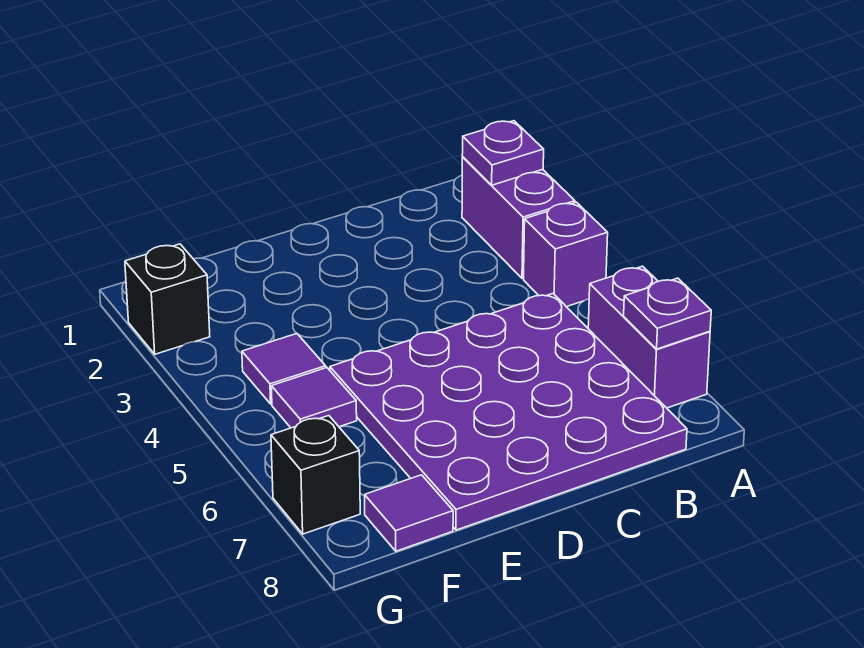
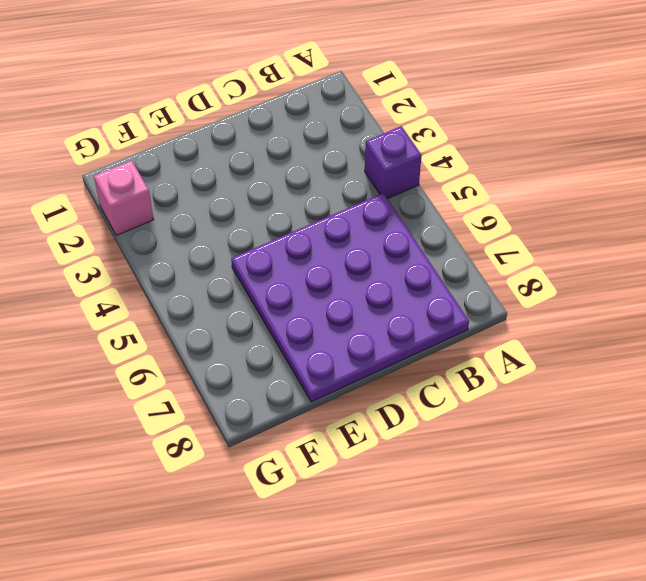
pink 1x1 brick [94,161,154,235] -> black 1x1 brick [125,244,210,354]
none -> purple 1x2 brick [462,157,575,278]
none -> purple 1x2 brick [588,266,710,408]

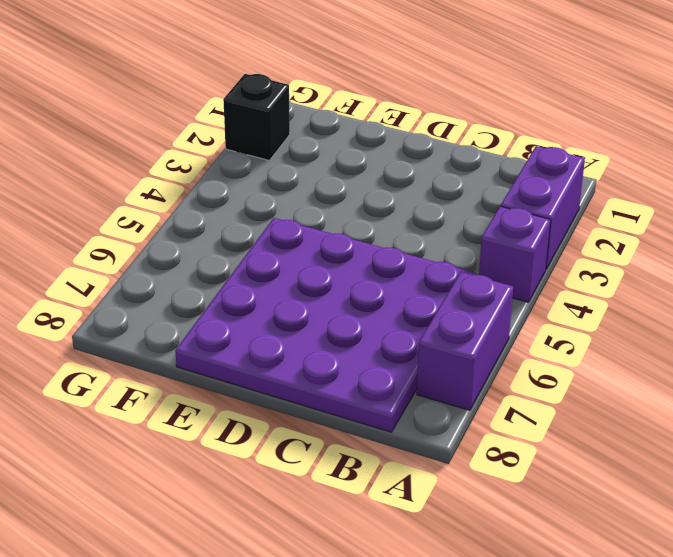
none -> purple 1x1 tile [242,334,326,404]
none -> purple 1x1 tile [271,368,357,428]

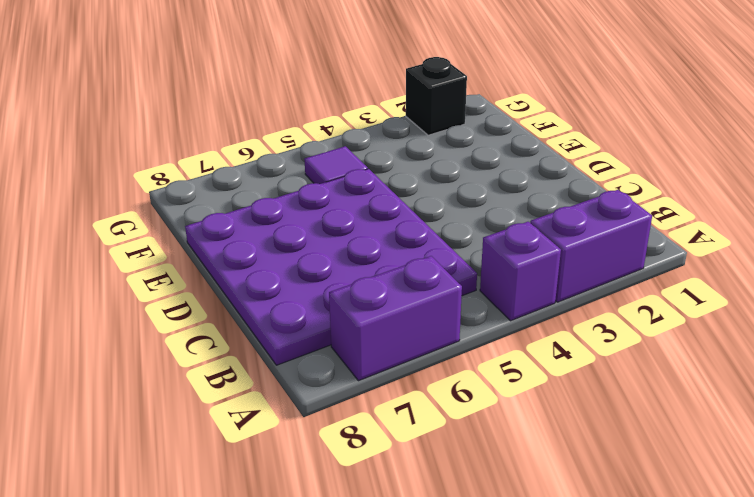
none -> purple 1x1 tile [242,334,326,404]
none -> purple 1x1 tile [365,475,453,551]

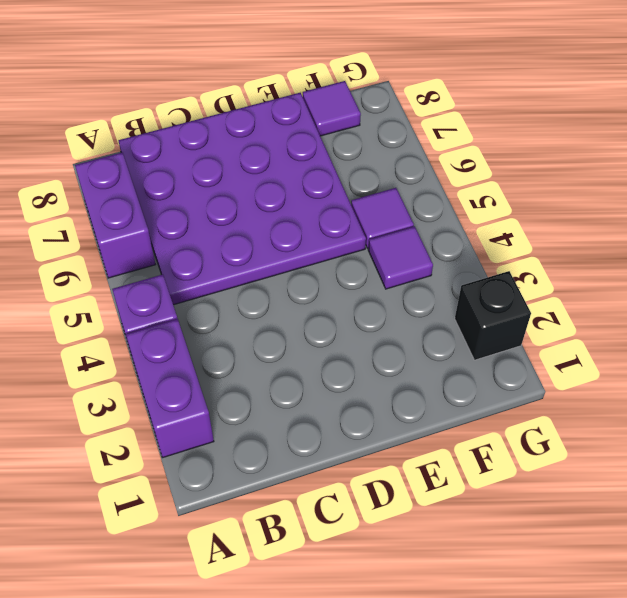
none -> black 1x1 brick [271,416,360,534]
none -> purple 1x1 plate [462,121,544,185]

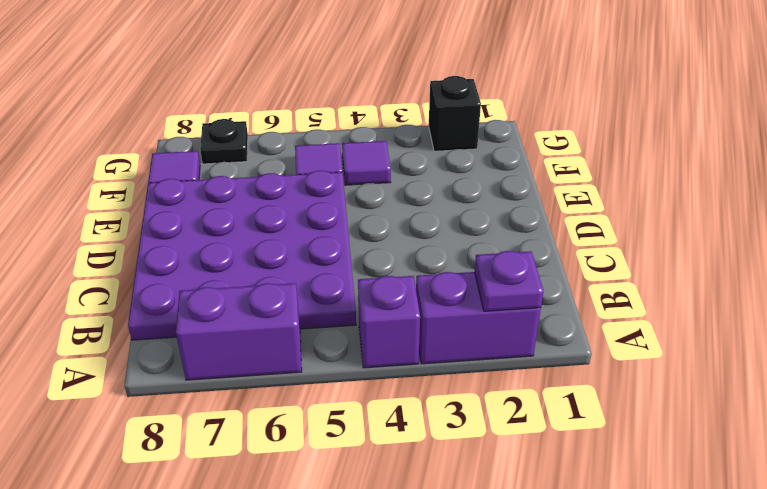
black 1x1 plate [200,119,248,164] -> black 1x1 brick [271,416,360,534]
none -> purple 1x1 plate [624,278,711,349]

